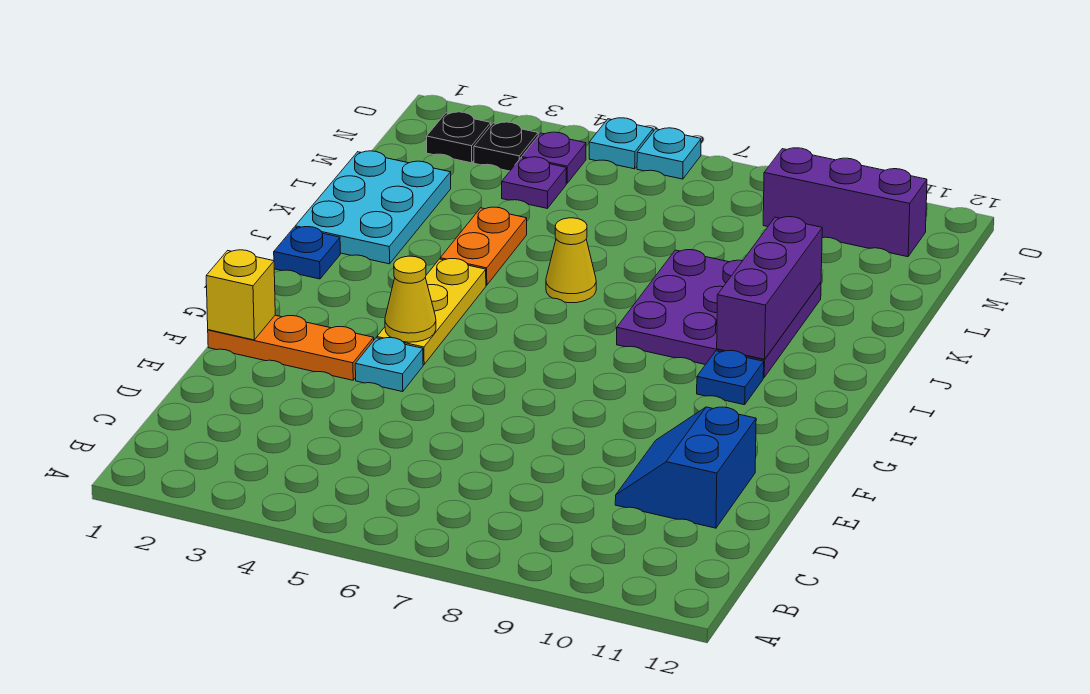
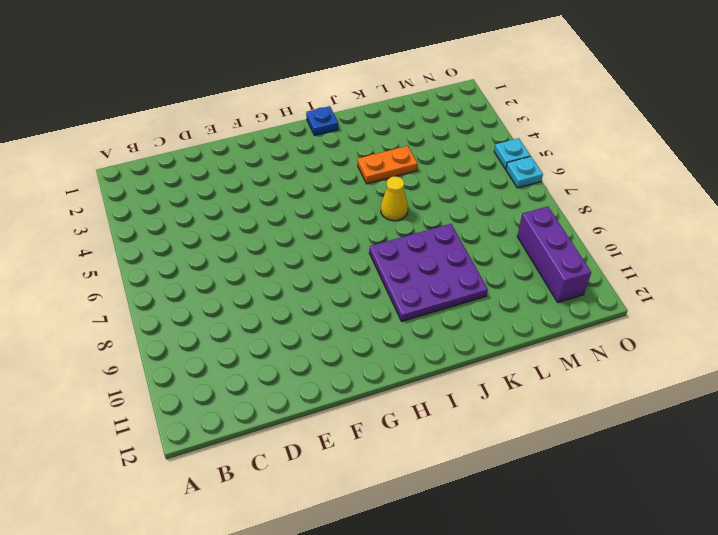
none -> blue 2x2 slope [615,407,756,528]
none -> orange 1x3 plate [208,315,374,380]
none -> cyan 1x1 plate [355,338,423,392]

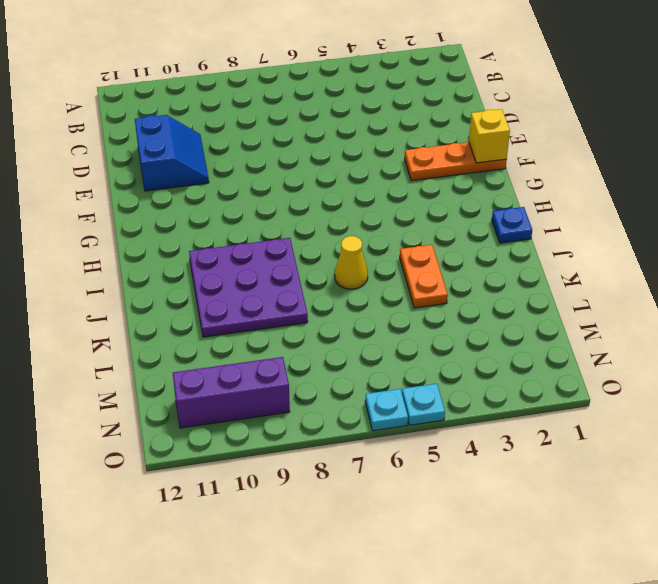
none -> cyan 1x1 plate [355,338,423,392]
none -> yellow 1x3 plate [377,259,486,365]
none -> blue 1x1 plate [697,351,764,405]

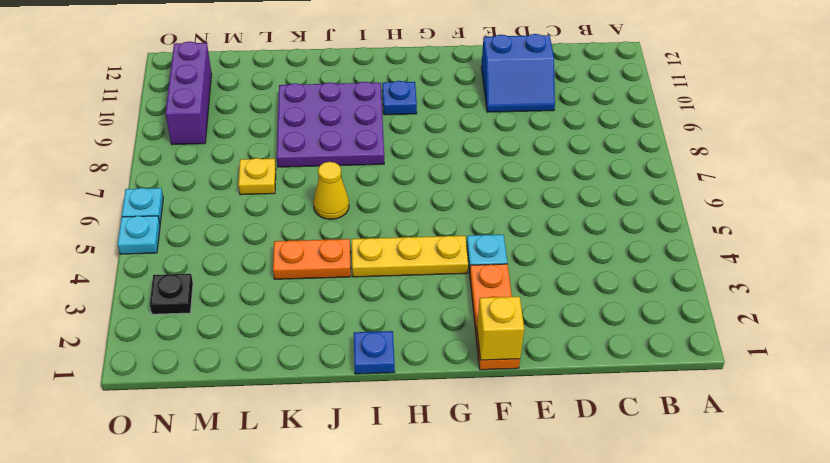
yellow 1x1 plate [238,158,276,195] -> none
none -> cyan 2x3 plate [295,151,451,264]
none -> purple 1x1 plate [502,157,566,209]
none -> black 1x1 plate [427,112,491,163]

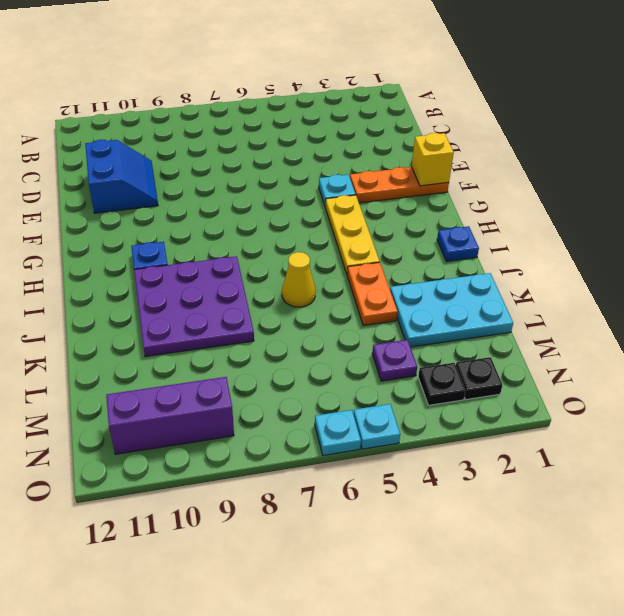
cyan 2x3 plate [390,273,513,347] -> cyan 2x3 plate turned to [295,151,451,264]
none -> purple 1x1 plate [522,132,586,183]
none -> yellow 1x1 cone [385,256,436,342]
none -> purple 1x3 brick [717,217,822,359]

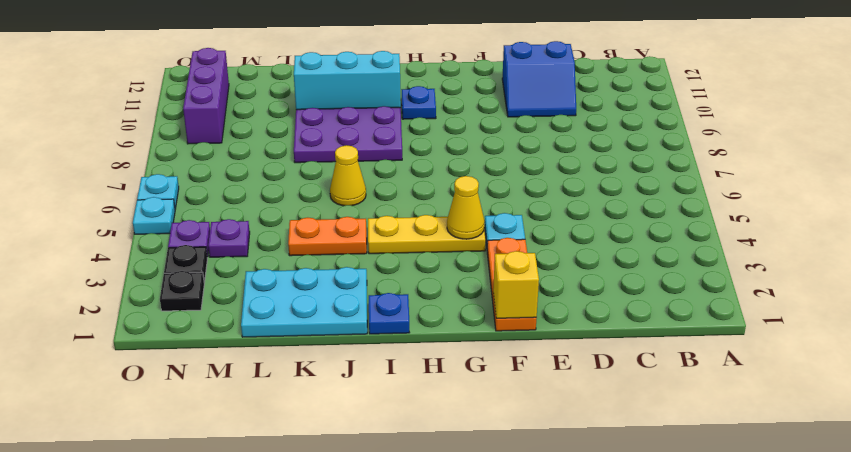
cyan 1x3 brick [294,51,401,110] -> purple 1x3 brick [717,217,822,359]

